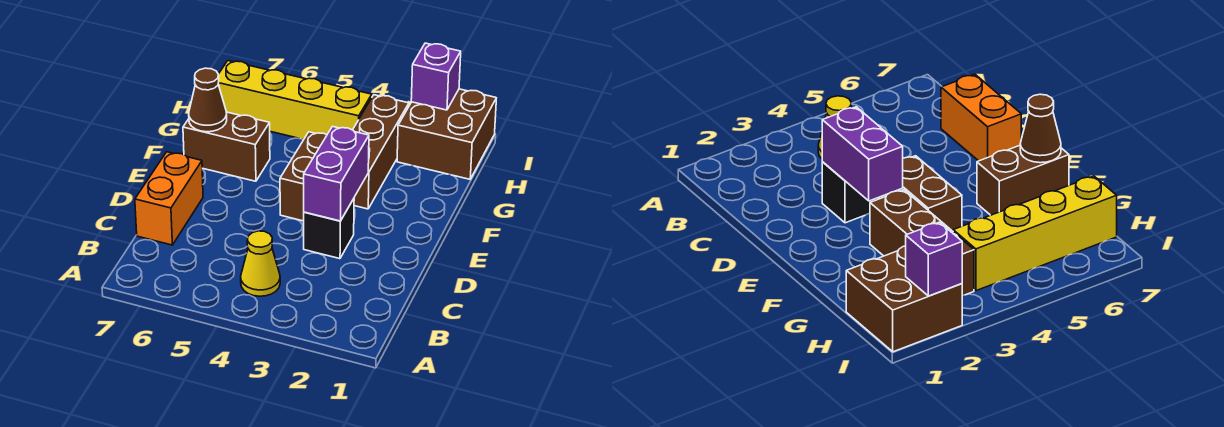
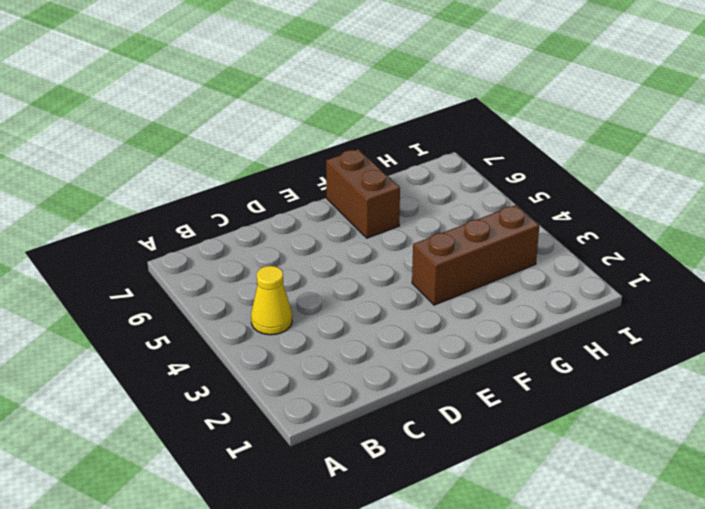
none -> orange 1x2 brick [135,152,203,245]
none -> black 1x1 brick [304,199,354,259]

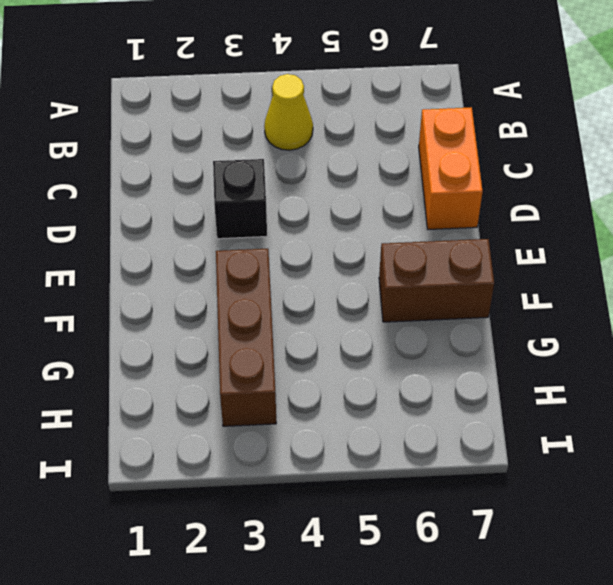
none -> brown 1x2 brick [280,132,327,221]
none -> brown 2x2 brick [397,89,496,179]

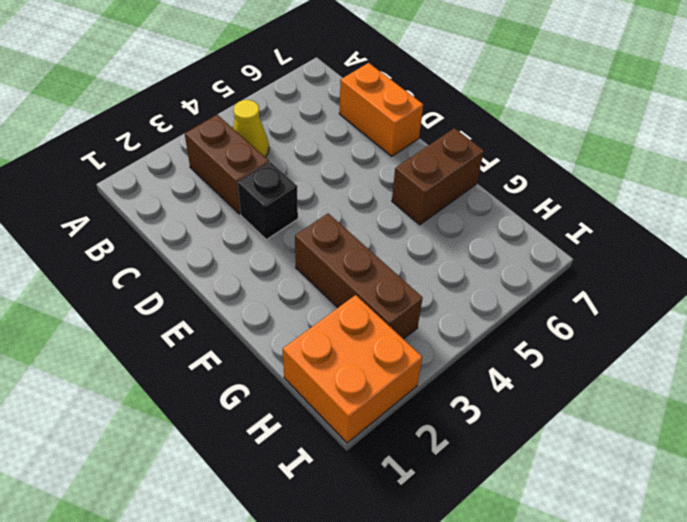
brown 1x2 brick [185,115,269,214] -> brown 1x2 brick moved to [280,132,327,221]
orange 2x2 brick [283,295,422,443] -> brown 2x2 brick [397,89,496,179]
none -> yellow 1x4 brick [218,61,372,140]
none -> purple 1x2 brick [304,126,369,221]

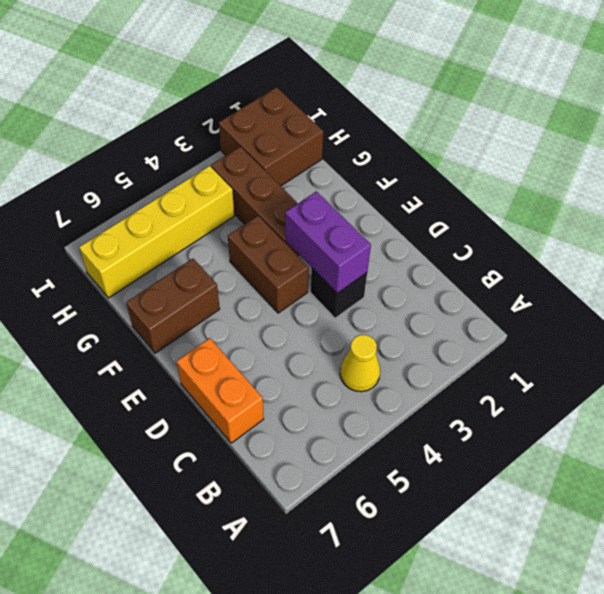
none -> brown 1x1 cone [189,68,227,132]
none -> purple 1x1 brick [411,43,461,110]

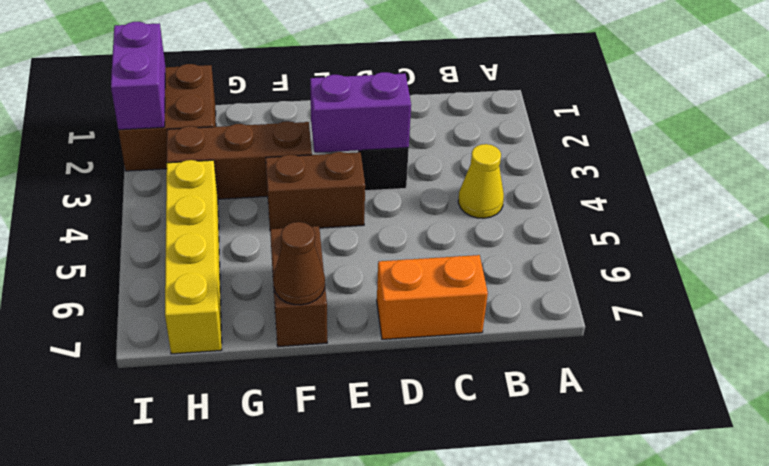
purple 1x2 brick [111,22,165,130] -> purple 1x1 brick [411,43,461,110]

